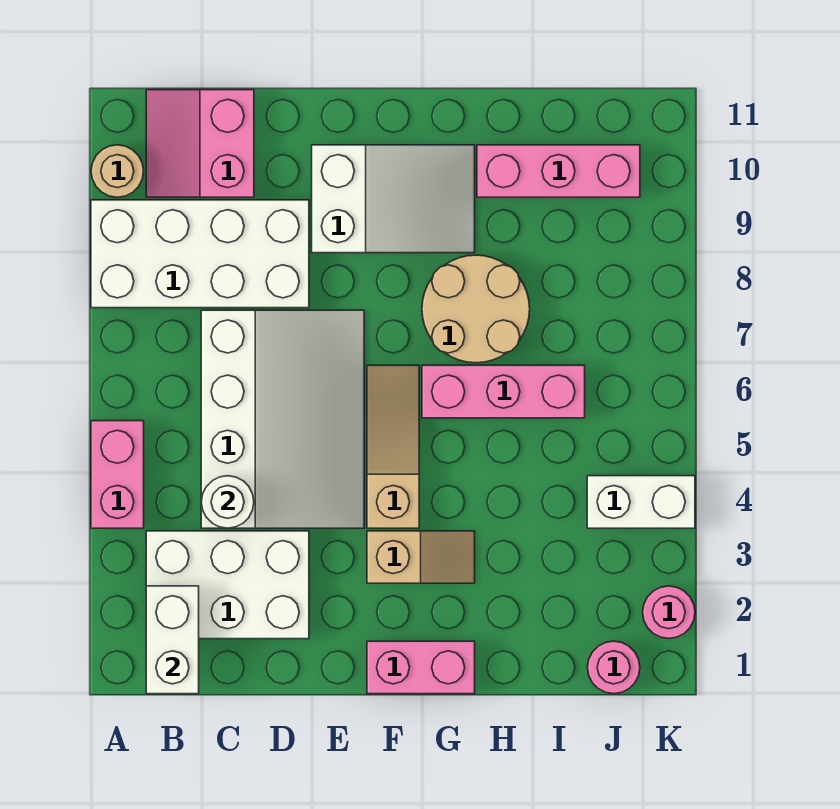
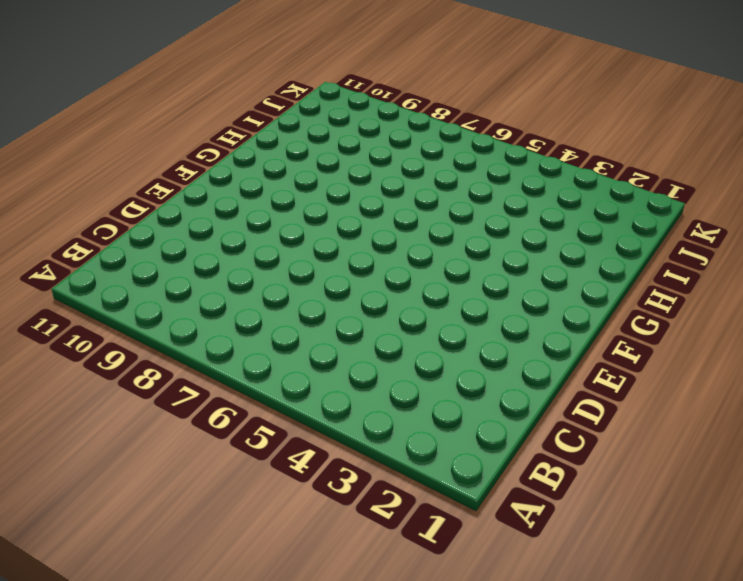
none -> pink 1x2 brick [91,421,144,528]
none -> white 2x4 brick [91,200,309,308]
none -> tan 1x1 round brick [91,145,144,197]

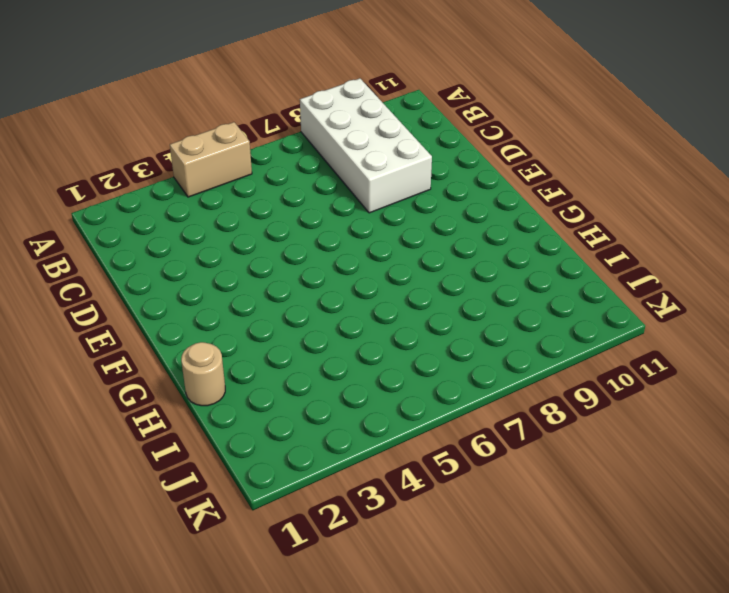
tan 1x2 brick [170,122,252,197] -> pink 1x2 brick [91,421,144,528]
tan 1x1 round brick [181,342,225,406] -> tan 1x1 round brick moved to [91,145,144,197]
none -> white 2x3 brick [146,531,309,639]
none -> pink 2x2 slope [146,90,254,197]
none -> white 3x4 slope [201,310,364,528]

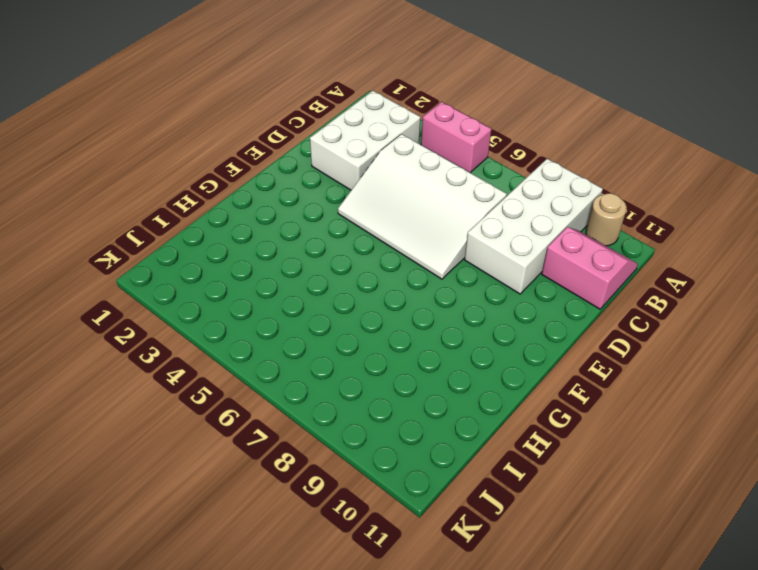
none -> white 2x3 slope [312,145,475,253]
none -> pink 1x2 brick [367,641,475,694]
none -> tan 1x2 slope [367,531,475,583]

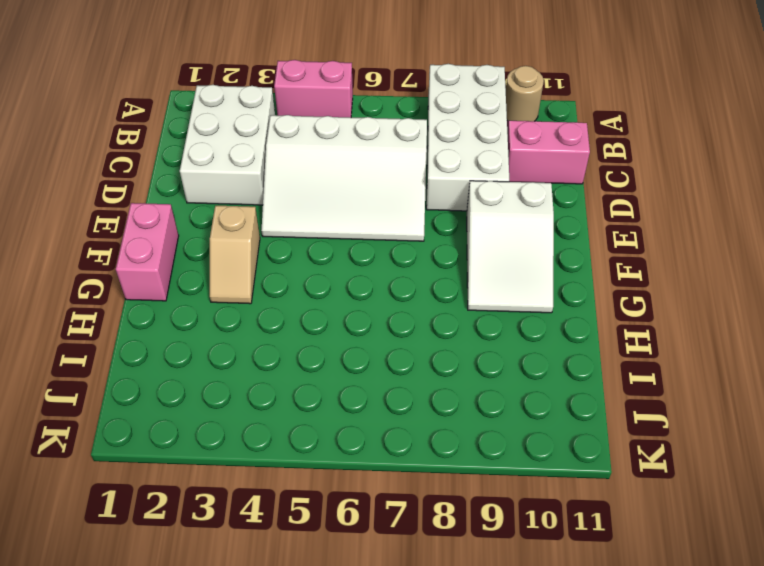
none -> tan 1x3 slope [367,365,419,528]
none -> pink 1x3 brick [422,365,585,418]
none -> tan 2x2 round brick [422,255,530,363]

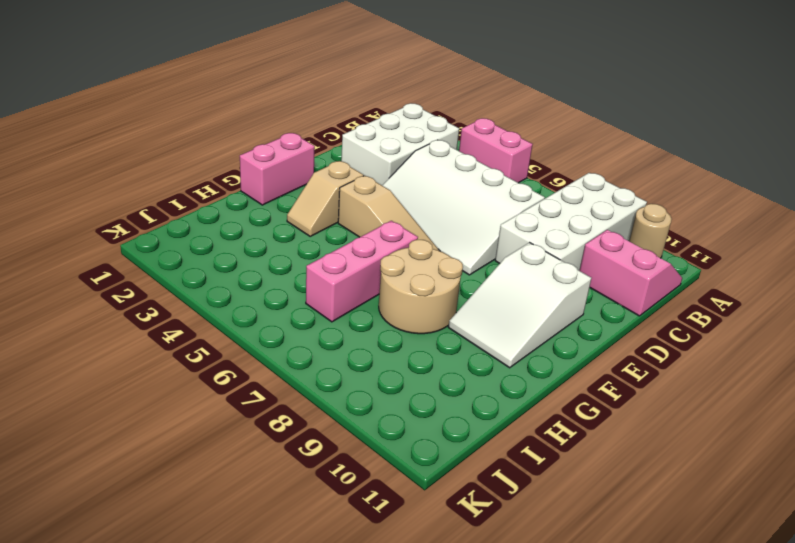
none -> pink 1x3 brick [477,145,640,197]
none -> pink 1x1 round brick [587,641,640,694]
none -> white 1x2 brick [587,476,695,528]

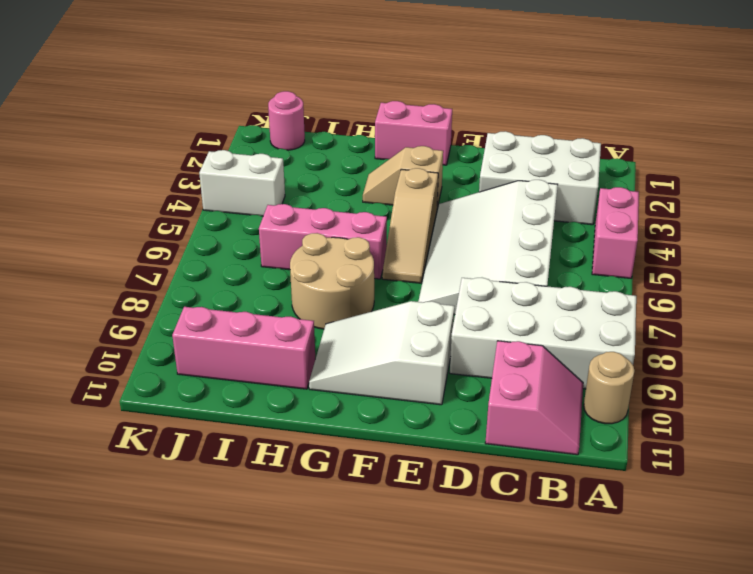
none -> pink 1x1 round brick [643,586,695,638]
none -> white 1x2 brick [146,586,199,694]
none -> white 1x1 round brick [201,476,254,528]

